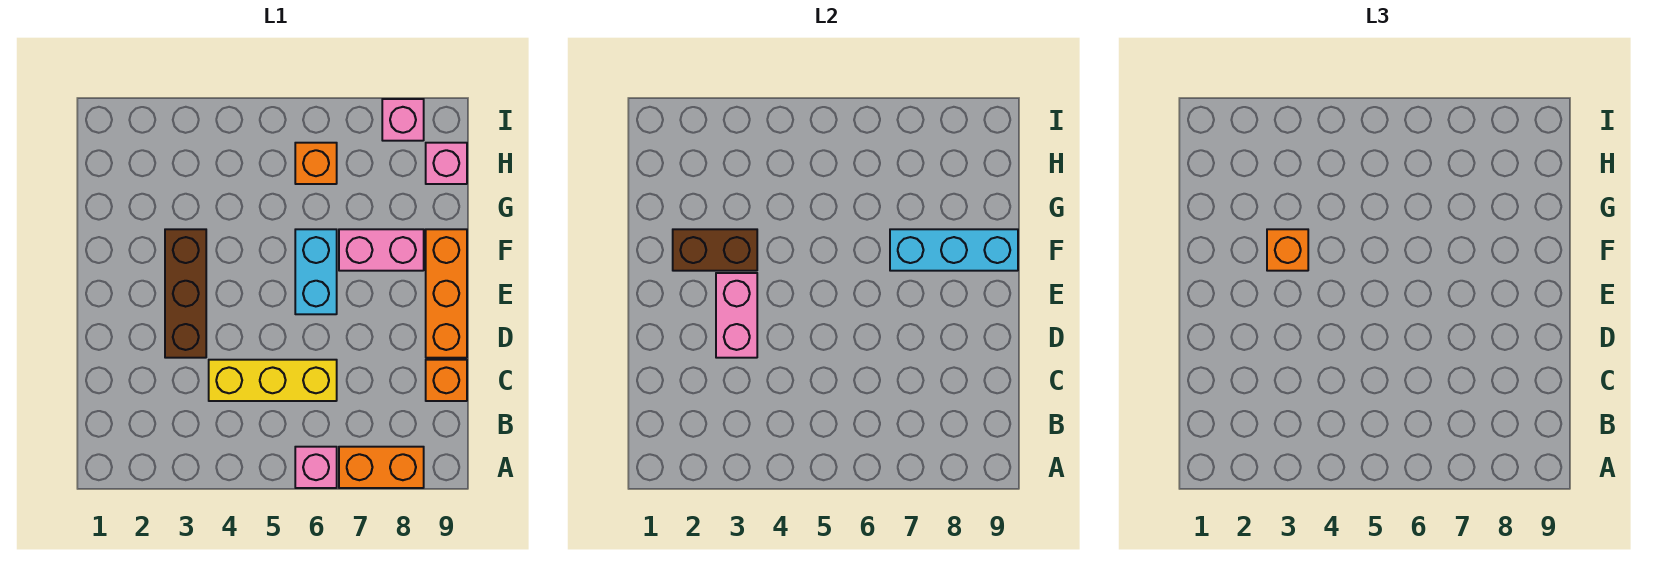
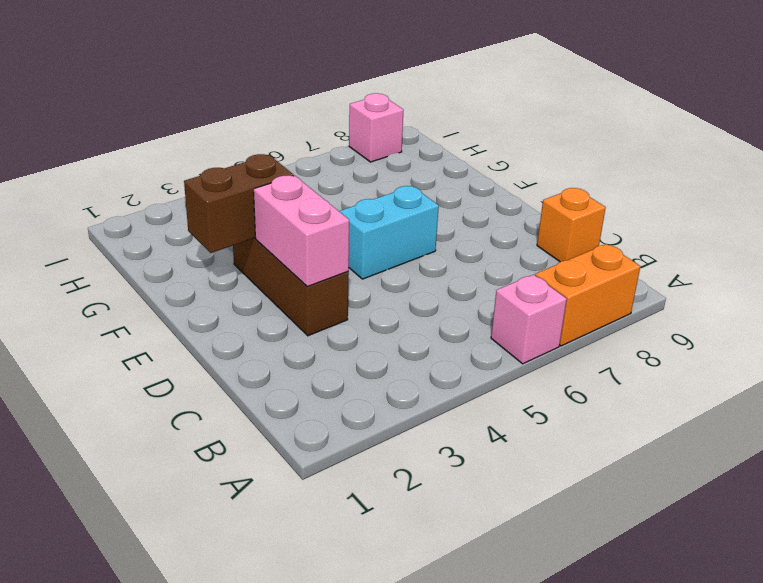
cyan 1x2 brick [339,186,439,279] -> cyan 1x2 brick turned to [295,229,337,314]
none -> yellow 1x3 brick [209,360,337,401]
none -> orange 1x3 brick [426,229,467,358]
none -> pink 1x2 brick [339,229,424,271]

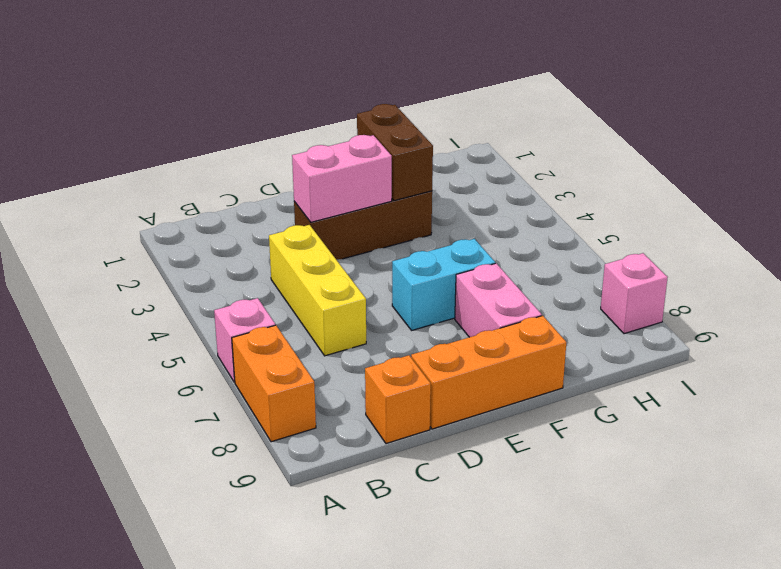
none -> orange 1x1 brick [295,143,337,184]
none -> pink 1x1 brick [426,143,467,184]
none -> cyan 1x3 brick [890,229,1018,271]

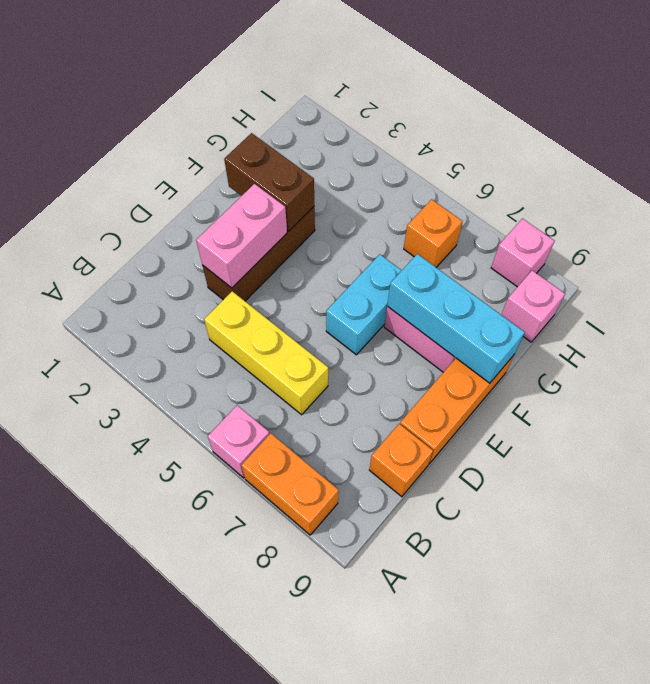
none -> orange 1x1 brick [1267,229,1308,271]

